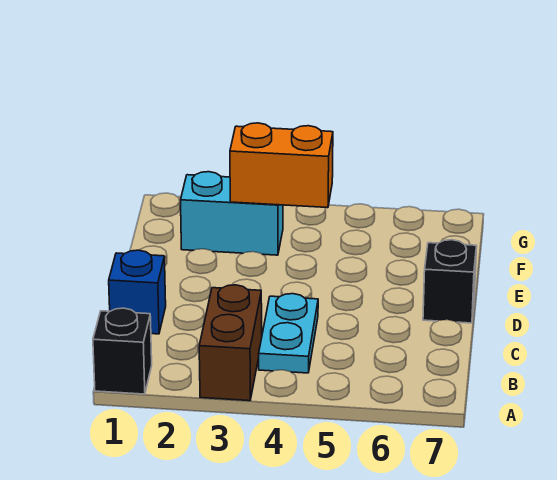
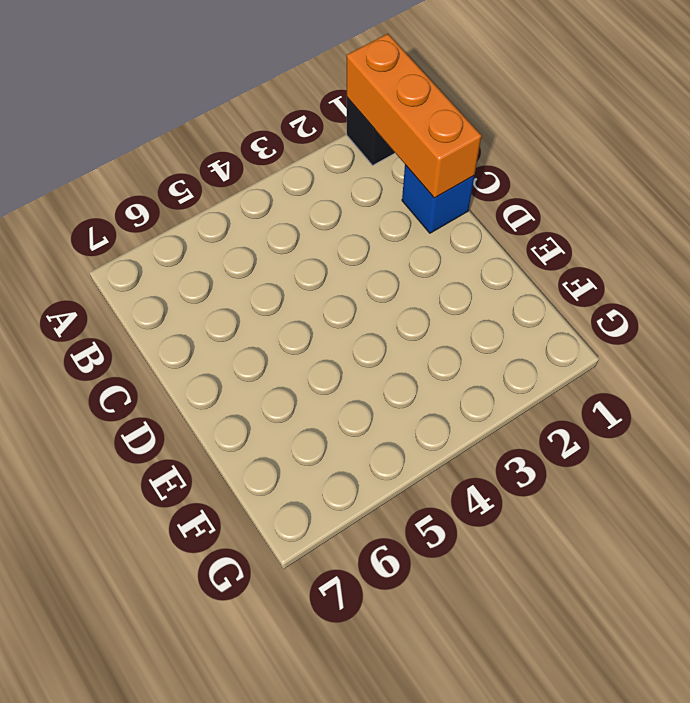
orange 1x3 brick [347,34,481,198] -> none
none -> brown 1x2 brick [199,285,262,401]
none -> cyan 1x2 plate [259,294,318,373]

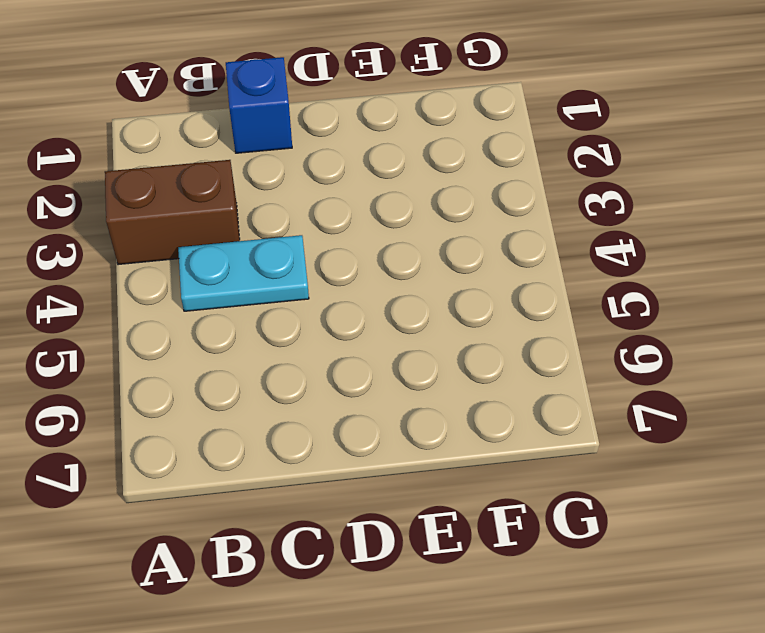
none -> black 1x1 brick [93,308,152,394]
none -> black 1x1 brick [423,240,477,323]

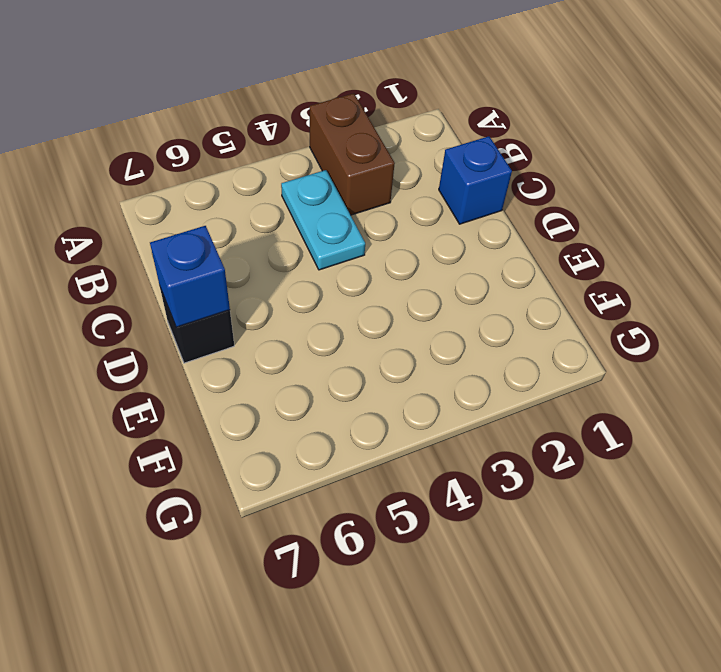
blue 1x1 brick [150,226,230,327] -> none
none -> black 1x1 brick [93,308,152,394]
none -> cyan 1x2 brick [181,172,283,255]

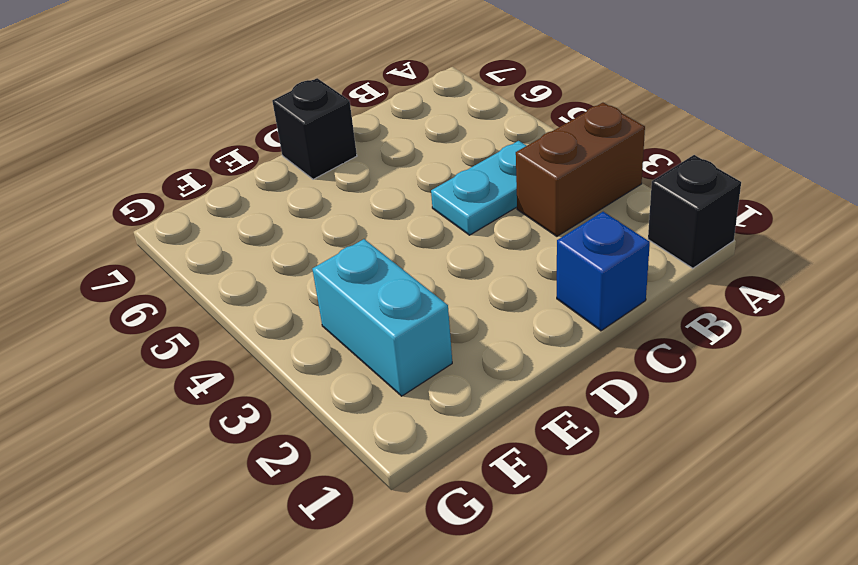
none -> orange 1x2 brick [230,123,333,208]

